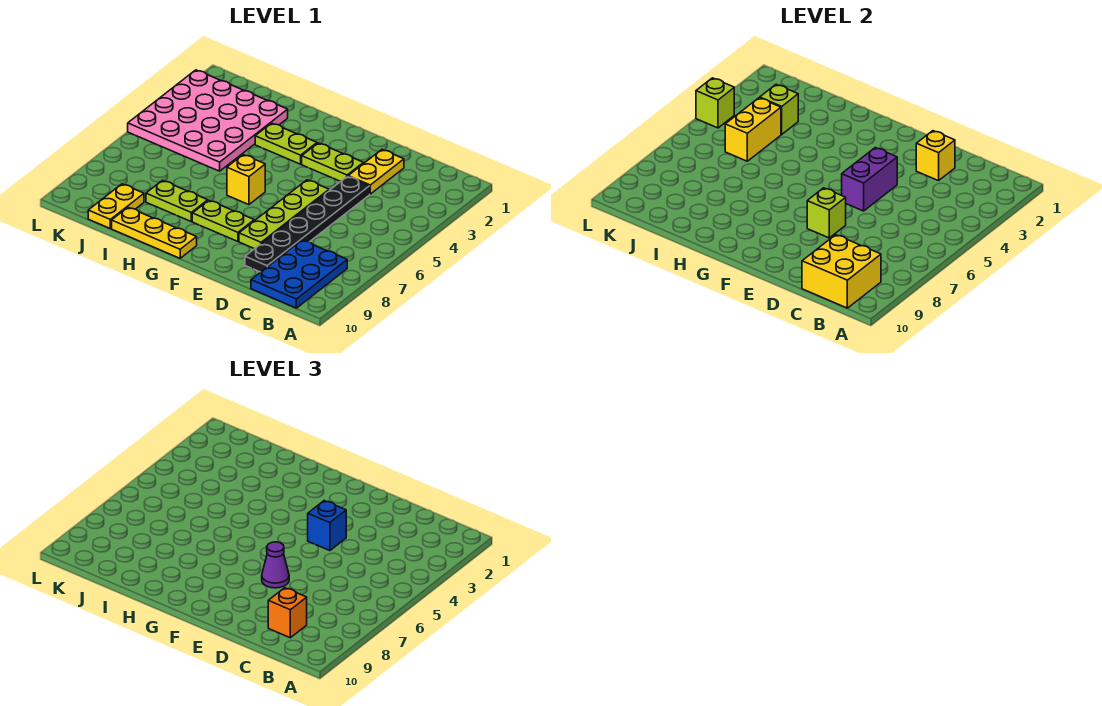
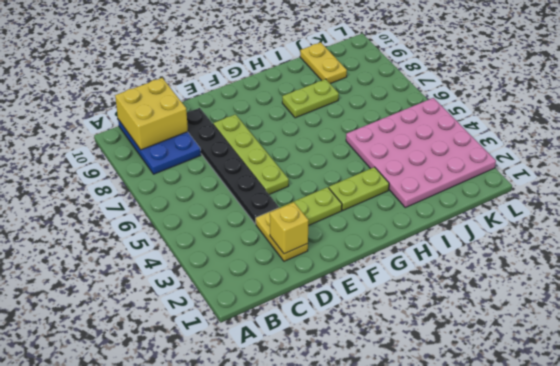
none -> lime 1x2 plate [192,201,254,241]
none -> yellow 1x1 brick [227,155,265,205]
none -> yellow 1x3 plate [112,208,197,258]

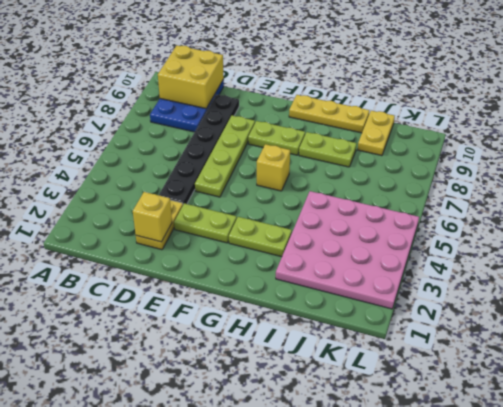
none -> purple 1x2 brick [842,148,897,211]
none -> lime 1x1 brick [807,188,846,238]
none -> lime 1x1 brick [760,84,798,134]

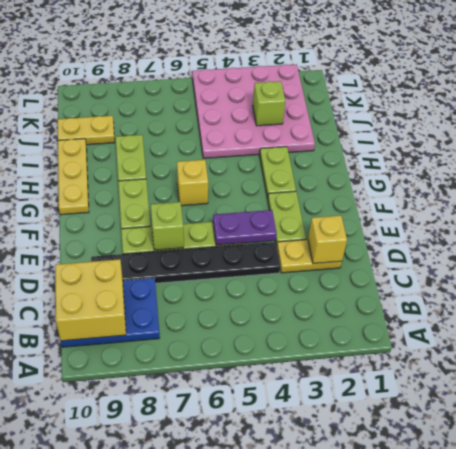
purple 1x2 plate [213,210,277,245] -> purple 1x2 brick [842,148,897,211]
none -> yellow 1x2 brick [725,98,781,161]
none -> lime 1x1 brick [696,78,734,128]
none -> orange 1x1 brick [268,588,307,638]

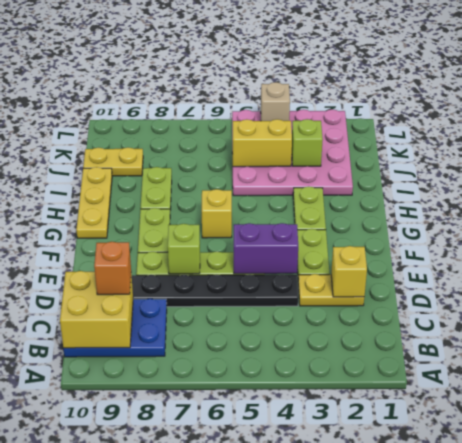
tan 1x1 brick [261,82,290,121] -> lime 1x1 brick [696,78,734,128]
none -> blue 1x1 brick [308,501,346,551]
none -> purple 1x1 cone [262,542,289,588]

